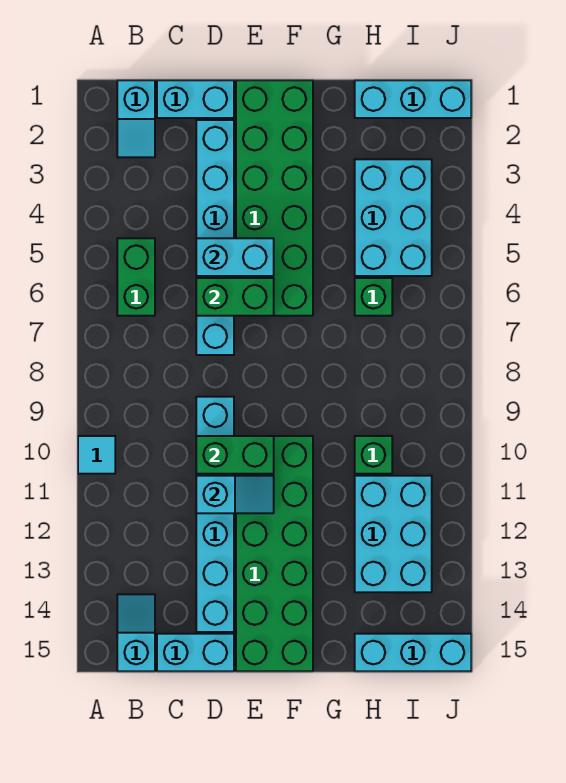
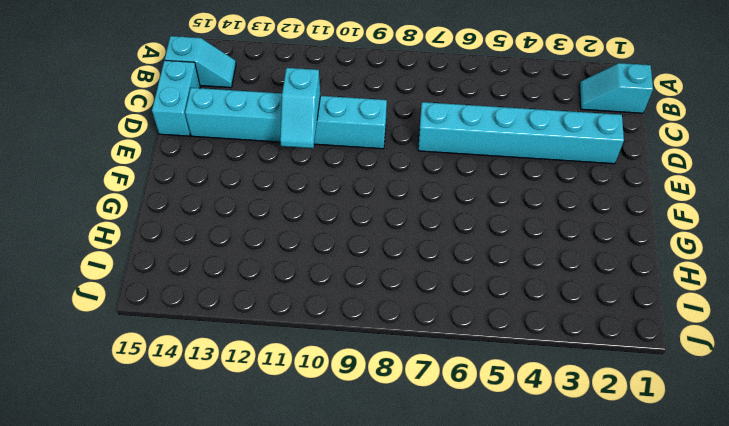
none -> cyan 1x1 tile [78,436,115,474]
none -> green 1x2 brick [117,238,155,316]
none -> cyan 1x2 brick [157,80,234,118]

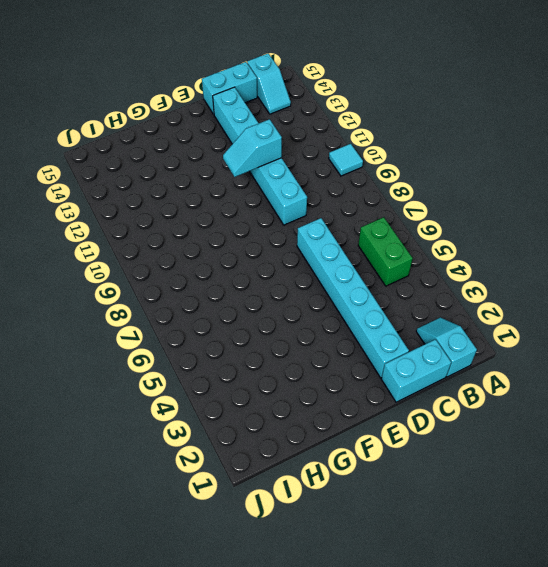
none -> green 2x6 brick [236,80,313,316]
none -> green 2x6 brick [236,436,313,671]
none -> cyan 1x3 brick [355,80,471,118]

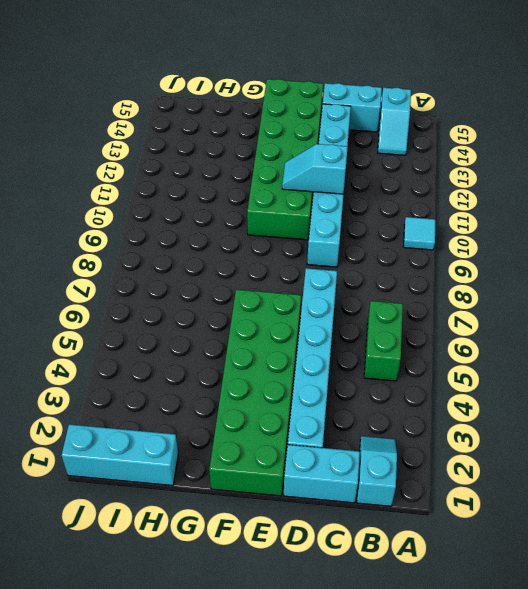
none -> cyan 2x3 brick [355,159,432,276]
none -> green 1x1 brick [355,278,392,316]
none -> green 1x1 brick [355,436,392,474]

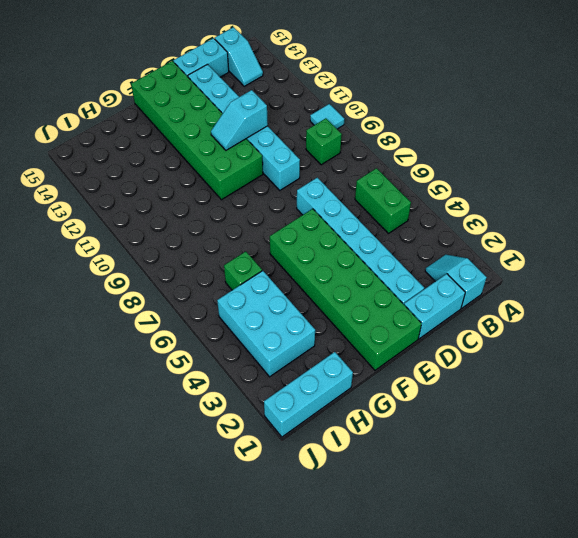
green 1x1 brick [306,118,342,165] -> green 1x1 brick moved to [355,436,392,474]
none -> cyan 2x3 brick [355,476,432,592]
none -> cyan 1x3 brick [355,634,471,671]
none -> cyan 1x2 brick [196,238,274,276]

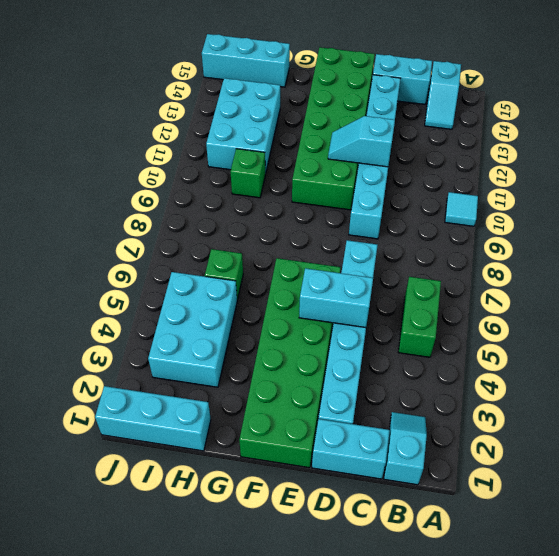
none -> green 1x2 brick [196,278,274,316]
none -> green 1x2 brick [196,436,274,474]

